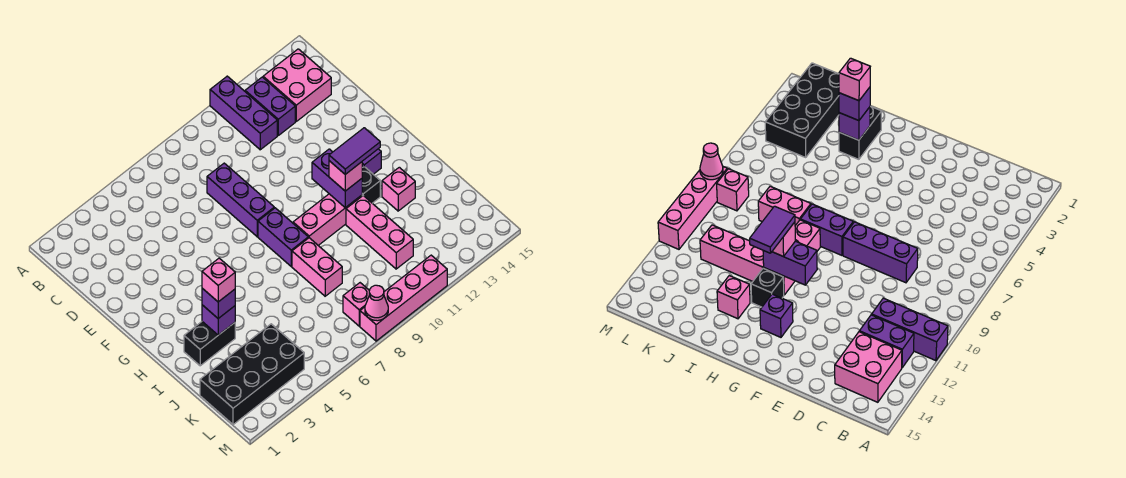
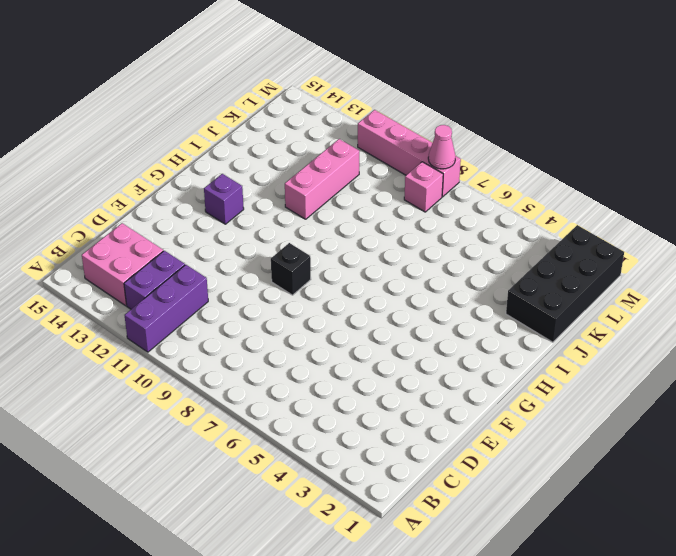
black 1x1 brick [271,243,311,295] -> black 1x1 brick moved to [362,167,380,203]
black 2x4 brick [506,225,624,342] -> black 2x4 brick turned to [200,324,304,425]
none -> purple 1x3 brick [207,163,274,237]
none -> purple 1x2 brick [258,208,308,266]
none -> pink 1x3 brick [293,194,362,245]

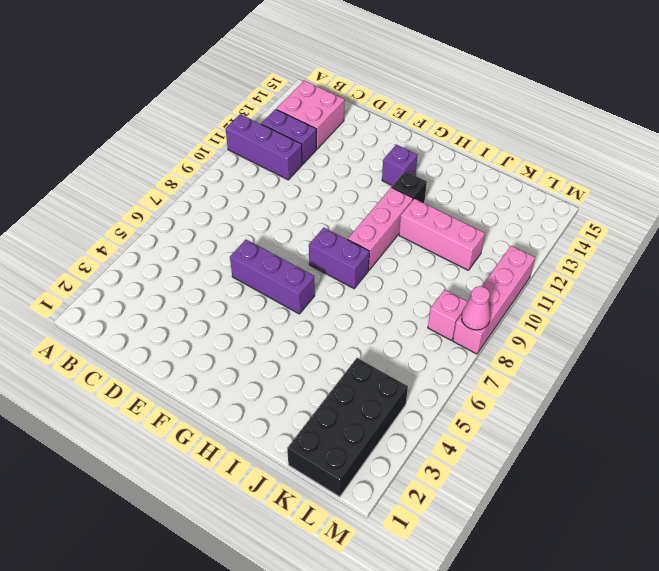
purple 1x3 brick [230,240,315,314] -> purple 1x3 brick moved to [207,163,274,237]
none -> black 1x2 brick [184,322,235,366]
none -> pink 1x2 brick [292,238,342,296]
none -> pink 1x1 brick [382,167,415,211]

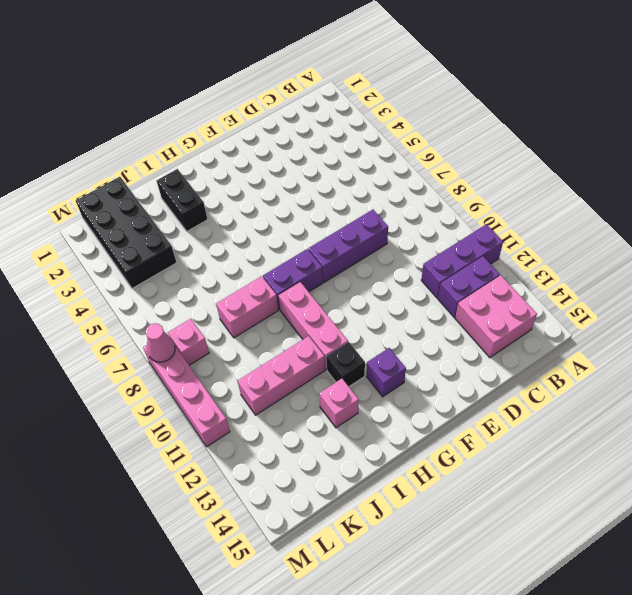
none -> purple 1x2 brick [312,149,362,208]
none -> purple 1x1 brick [202,305,235,335]
none -> pink 1x1 brick [329,161,362,191]

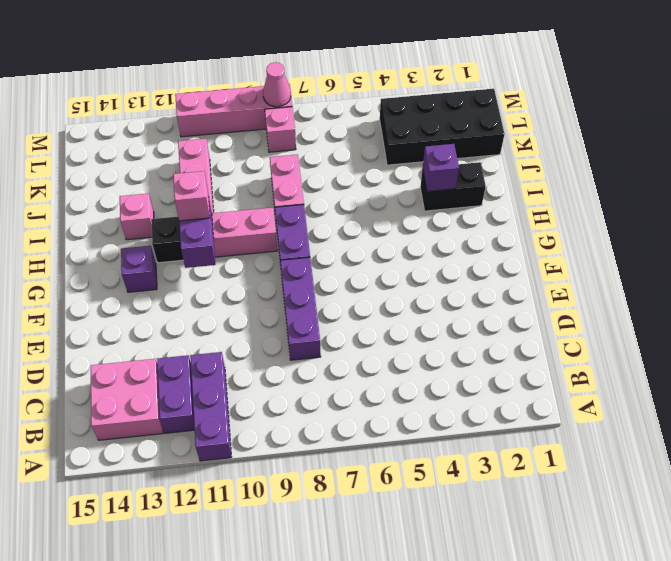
none -> purple 1x1 brick [202,288,235,318]
none -> purple 1x2 tile [329,128,380,174]
none -> pink 1x1 brick [202,258,235,302]

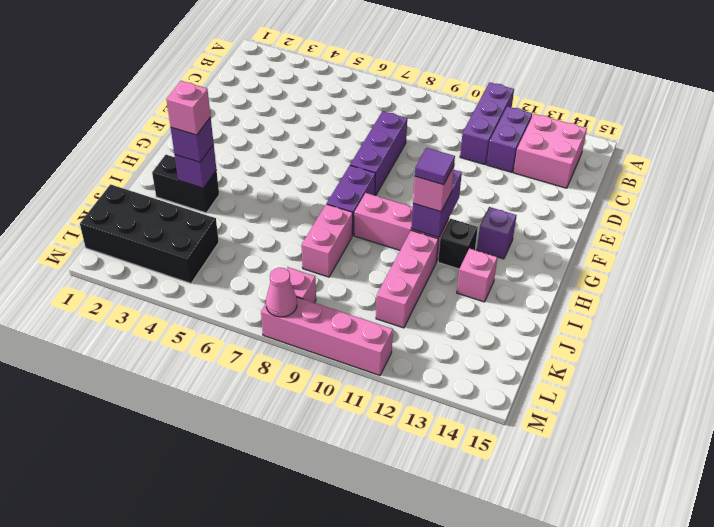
purple 1x1 tile [415,148,455,185] -> purple 1x2 tile [329,128,380,174]

